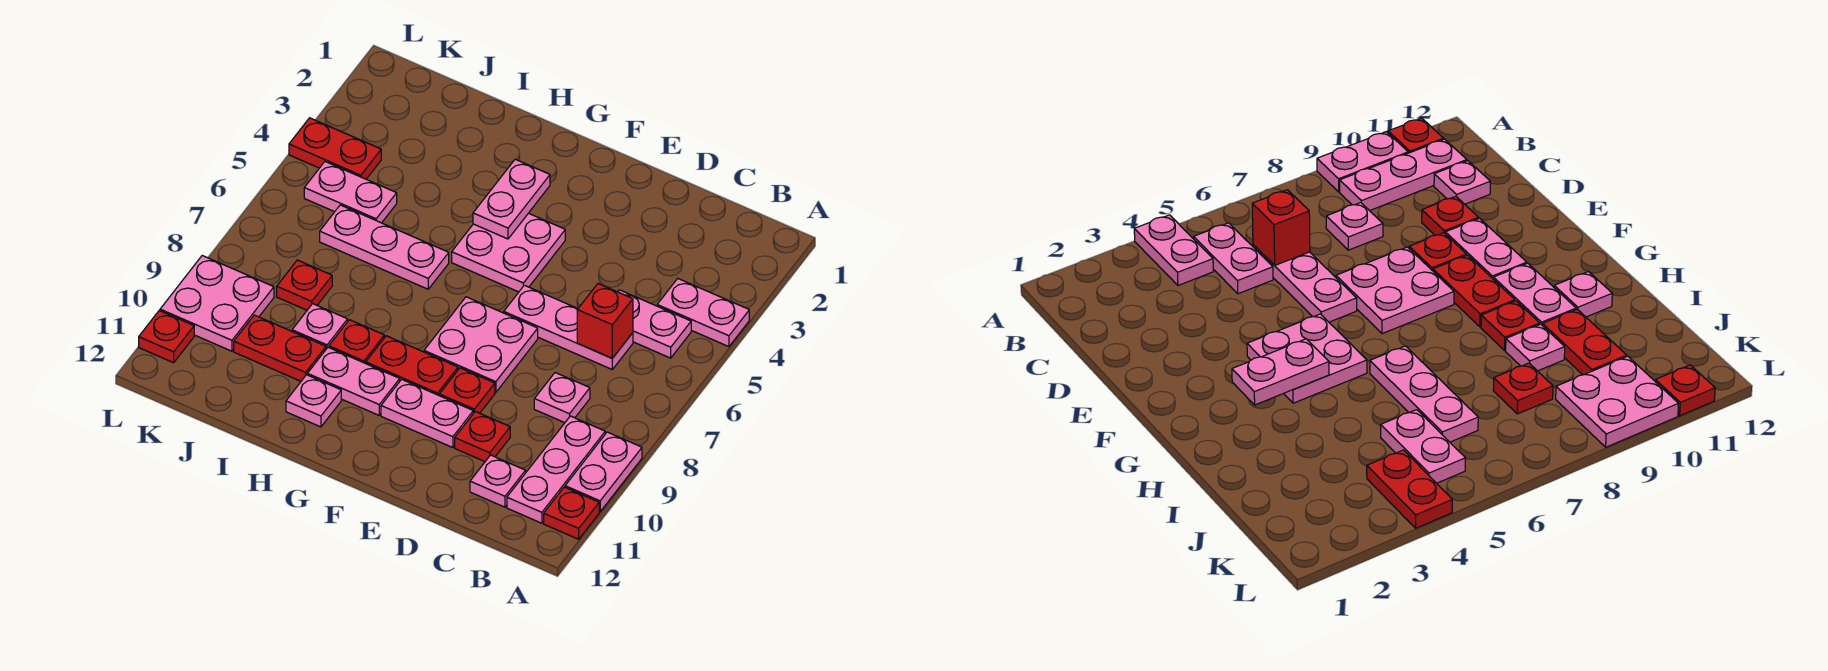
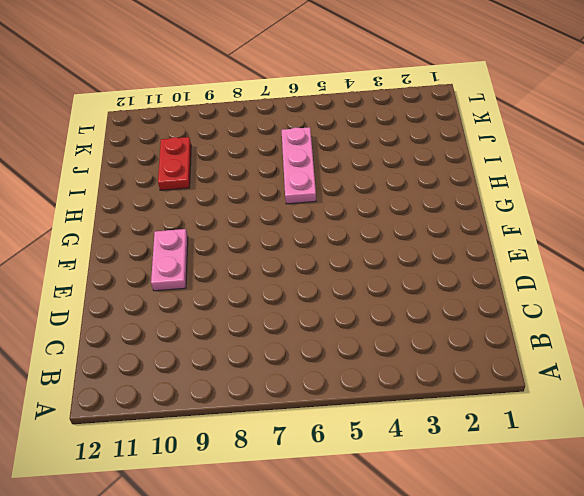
none -> pink 1x2 plate [657,279,749,347]
none -> pink 1x2 plate [565,432,642,512]
none -> red 1x1 plate [544,487,599,539]

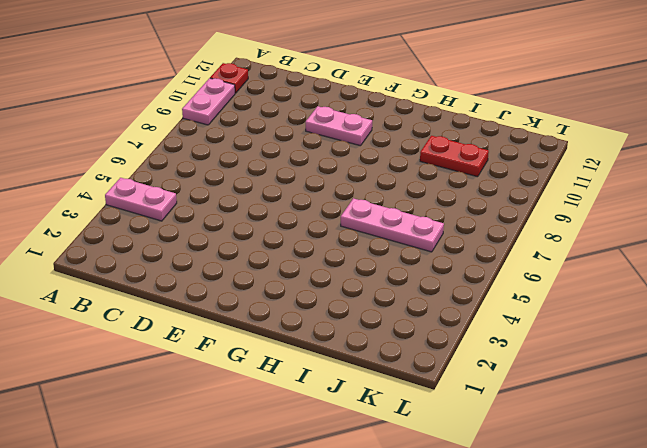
none -> pink 1x2 plate [618,290,691,358]
none -> pink 1x3 plate [507,416,605,523]
none -> pink 1x3 plate [504,285,633,369]

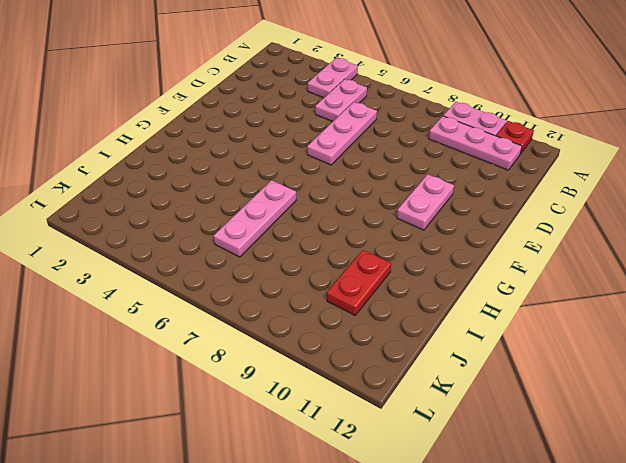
none -> pink 1x1 plate [534,373,590,423]
none -> pink 1x1 plate [470,455,526,507]
none -> red 1x1 plate [455,412,510,462]

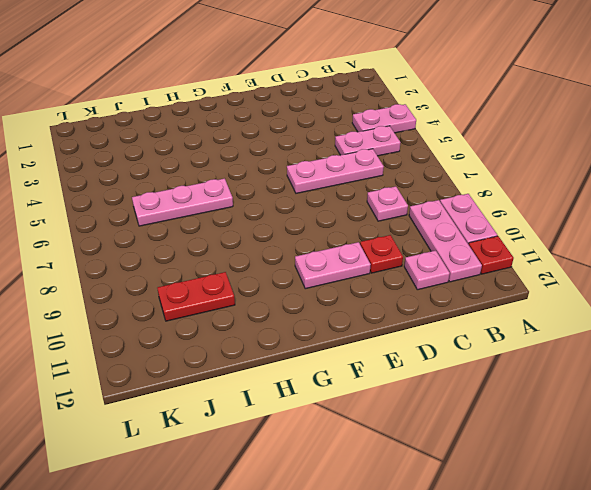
none -> pink 2x2 plate [424,297,538,393]
none -> red 1x1 plate [439,368,495,413]
none -> pink 2x2 plate [452,213,565,292]

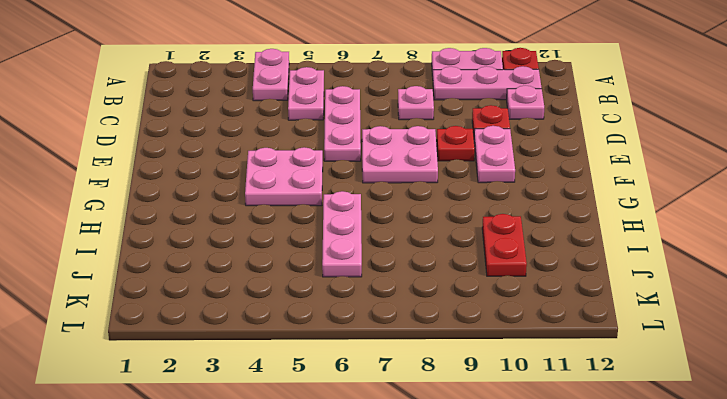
none -> red 1x2 plate [366,336,458,395]
none -> pink 1x2 plate [307,347,400,415]
none -> red 1x1 plate [329,320,384,363]

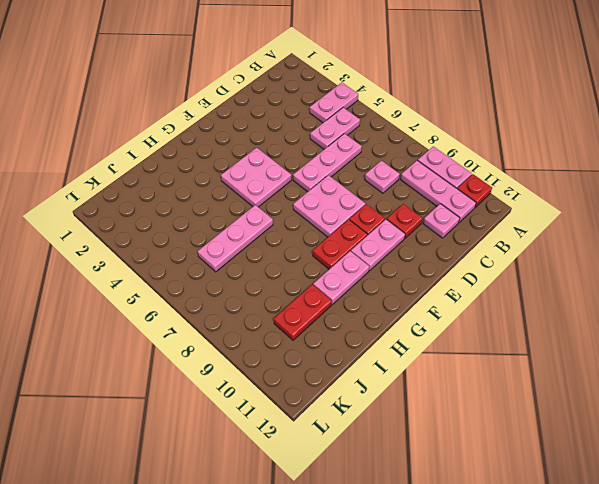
none -> red 1x1 plate [329,320,384,363]
none -> pink 1x1 plate [286,375,341,427]
none -> pink 1x1 plate [292,304,348,349]

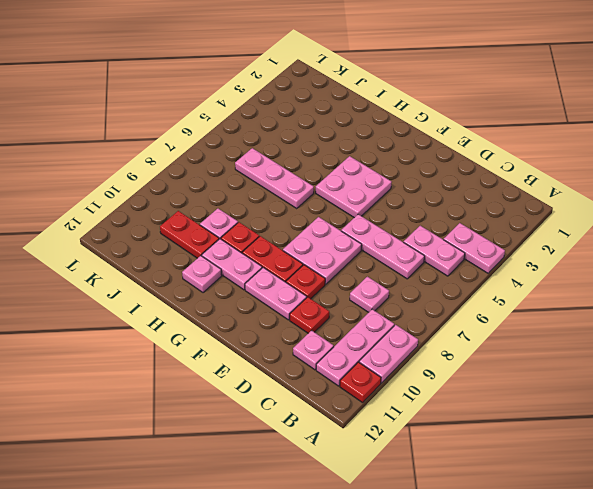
none -> pink 1x2 plate [304,162,397,223]
none -> red 1x1 plate [277,260,332,310]
none -> red 1x2 plate [289,118,381,179]

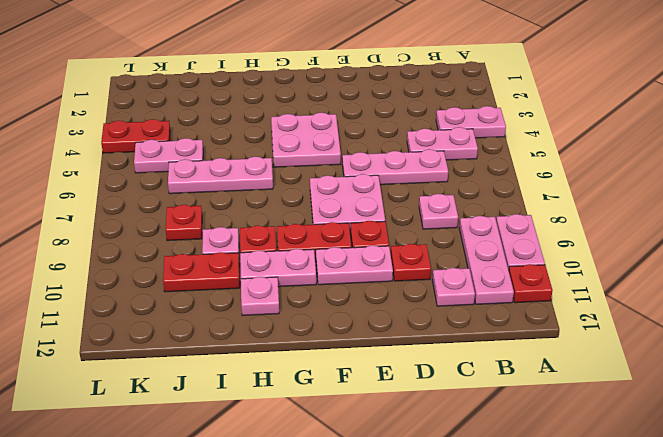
none -> pink 2x2 plate [160,256,274,351]
none -> red 1x1 plate [139,311,194,363]
none -> red 1x1 brick [577,284,633,358]

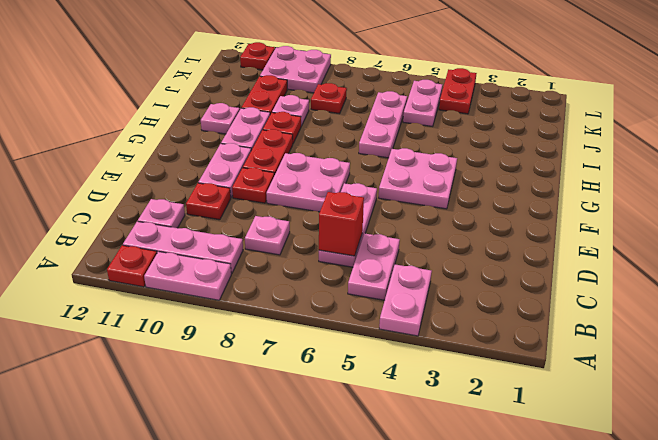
none -> pink 1x2 plate [473,159,550,239]

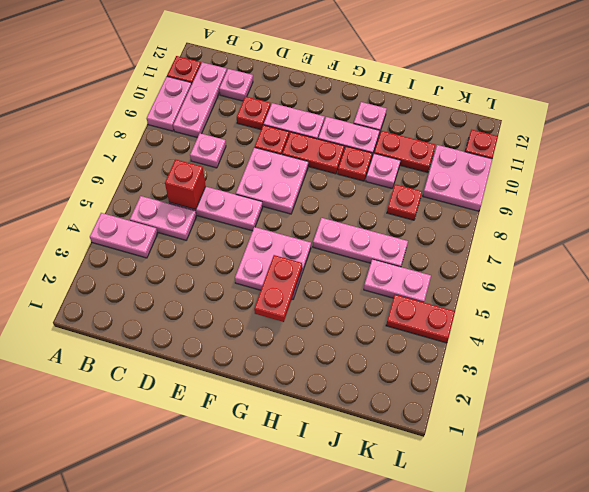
red 1x2 plate [254,255,302,322] -> pink 1x2 plate [473,159,550,239]

